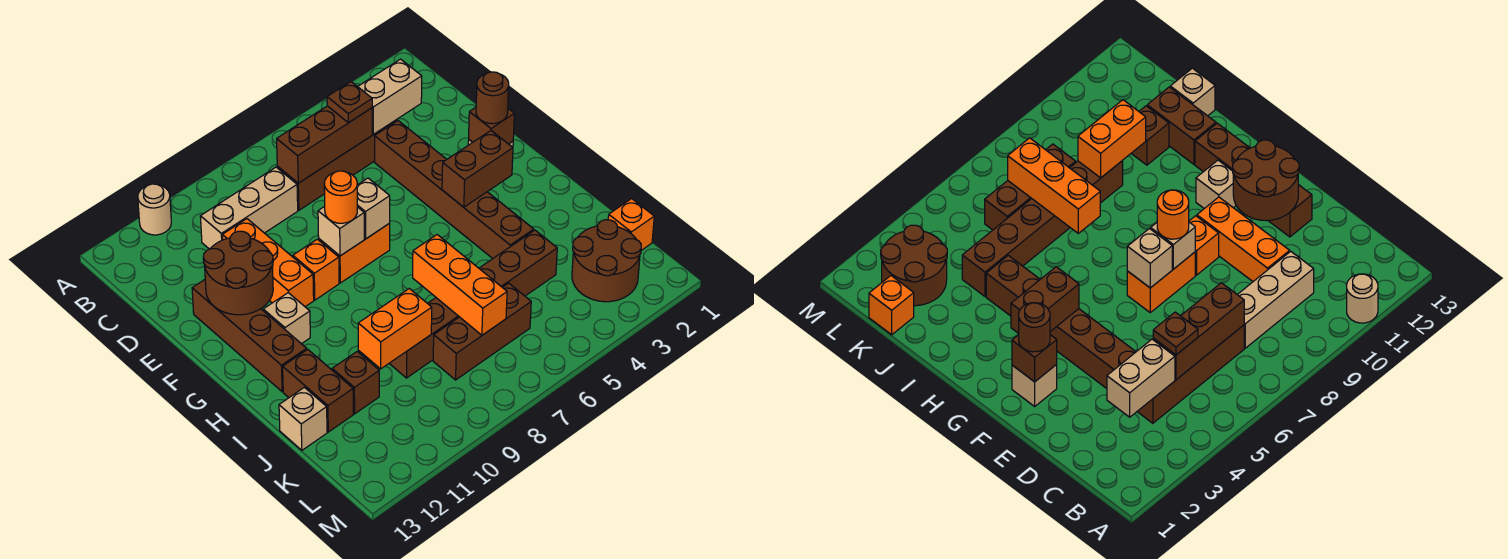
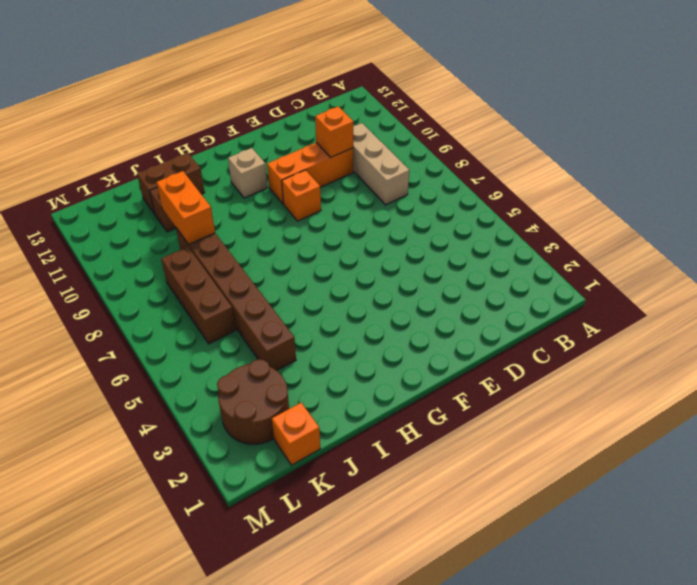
orange 1x1 brick [315,106,353,157] -> none
none -> tan 1x1 round brick [138,184,171,235]
none -> brown 1x4 brick [277,120,397,210]
none -> brown 1x6 brick [375,121,534,259]

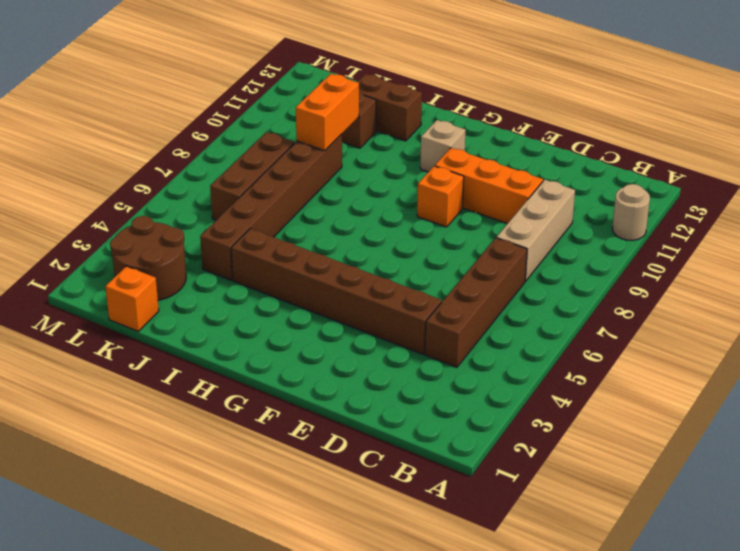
none -> brown 1x4 brick [192,280,307,392]
none -> tan 1x1 brick [1012,365,1057,406]
none -> orange 1x2 brick [319,223,390,283]

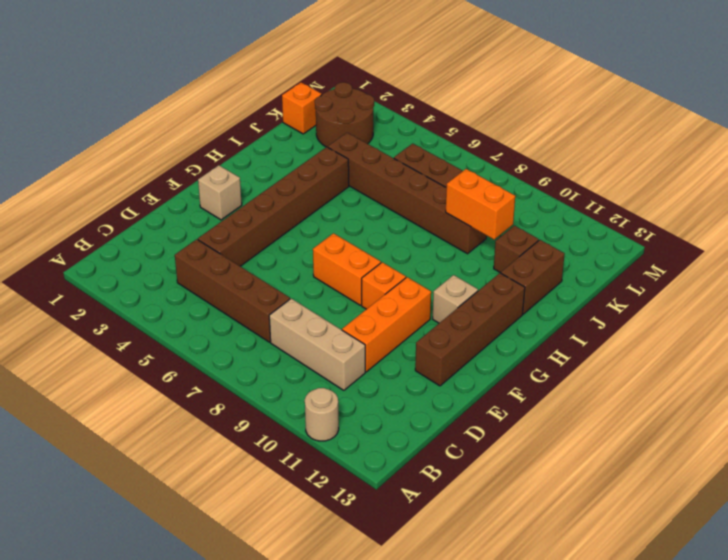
none -> tan 1x1 brick [279,387,327,450]
none -> tan 1x2 brick [358,59,422,134]
none -> brown 1x3 brick [277,106,372,183]

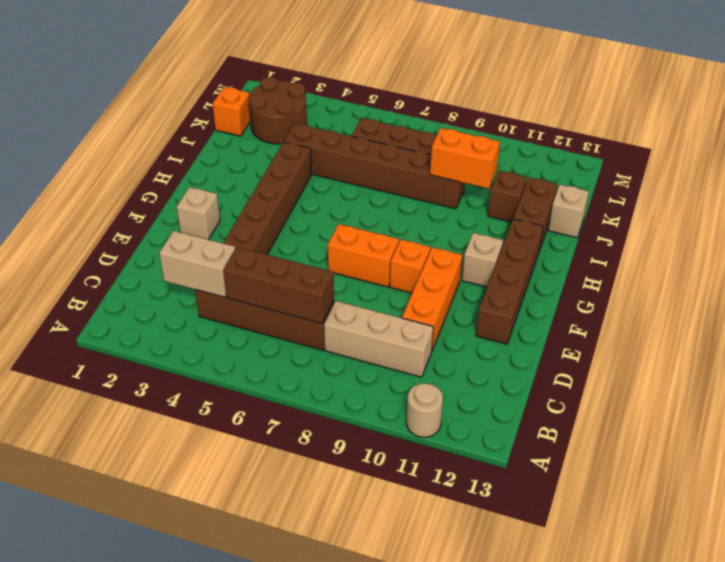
none -> brown 2x2 round brick [203,231,273,315]
none -> brown 1x1 brick [469,107,514,144]
none -> tan 1x1 brick [357,178,390,239]

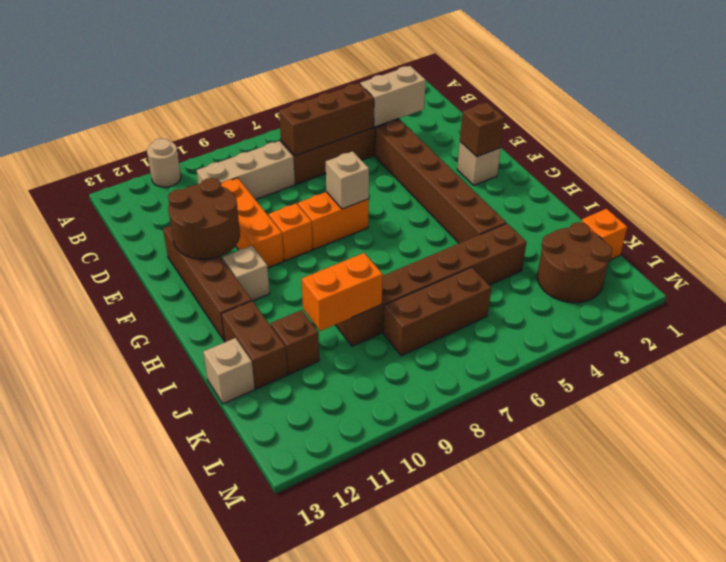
none -> tan 1x1 brick [318,206,364,256]
none -> brown 1x2 brick [442,131,513,207]
none -> orange 1x3 brick [413,235,507,335]

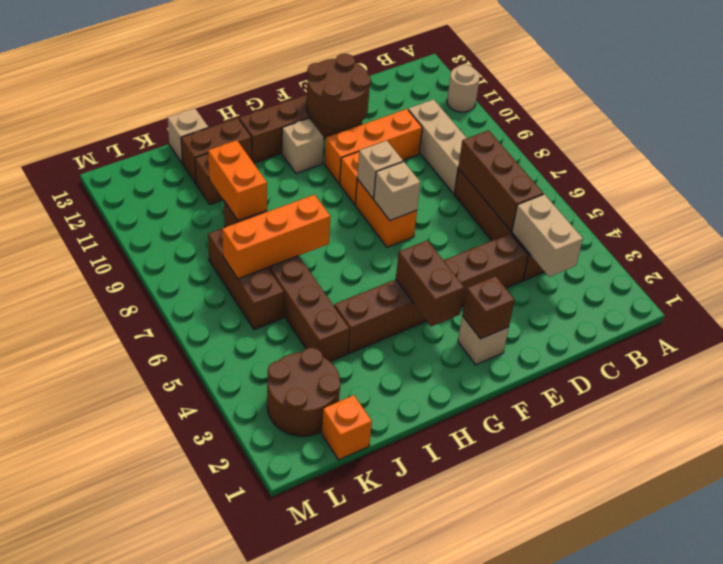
none -> brown 1x1 plate [327,82,372,123]
none -> brown 1x1 round brick [476,72,509,124]
none -> orange 1x1 round brick [324,171,357,223]

